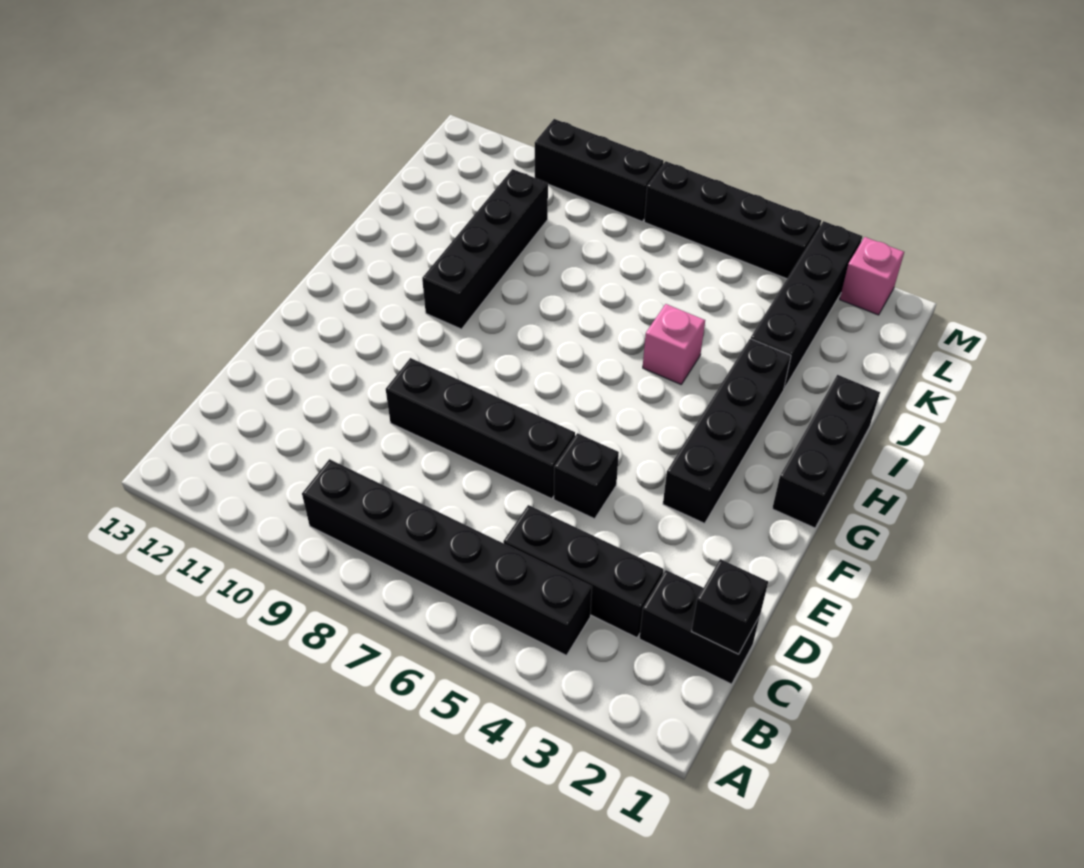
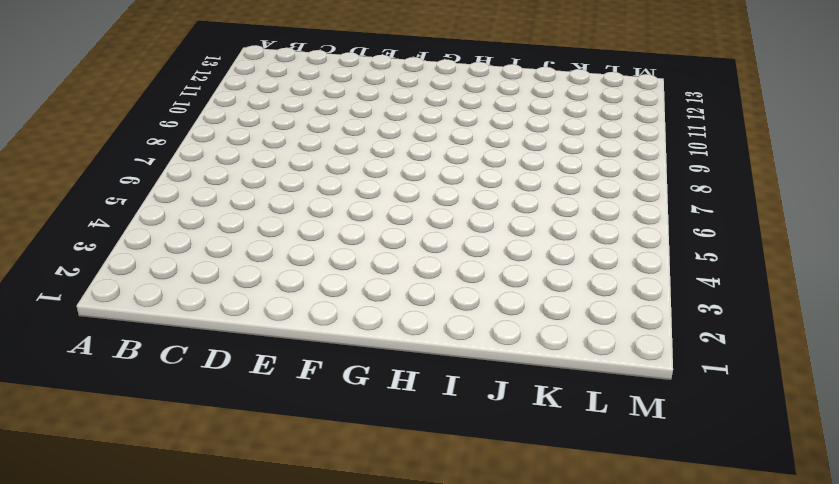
none -> black 1x6 brick [302,459,592,655]
none -> black 1x2 brick [639,570,760,684]
none -> black 1x3 brick [503,505,663,638]

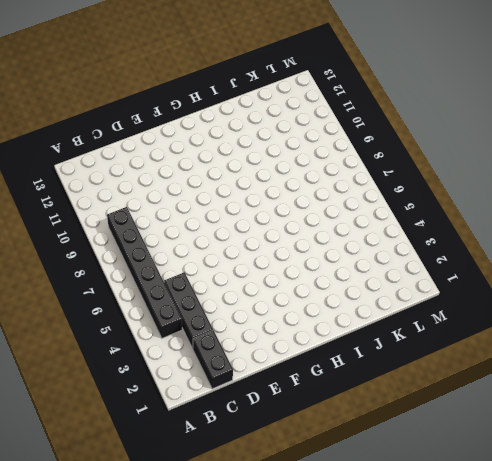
none -> black 1x1 brick [554,433,619,519]
none -> black 1x4 brick [386,358,575,499]
none -> black 1x4 brick [663,339,791,523]

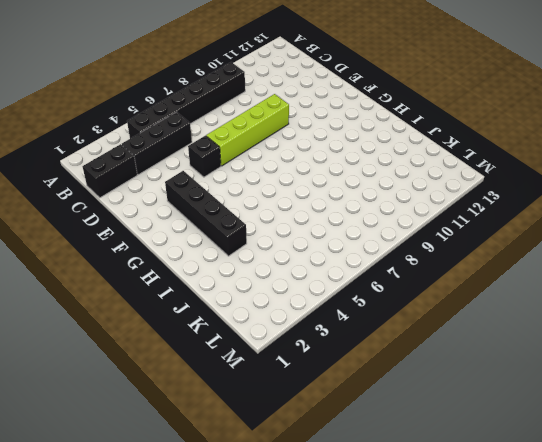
lime 1x4 brick [206,94,289,166] -> black 1x4 brick [386,358,575,499]
none -> black 1x3 brick [772,375,880,528]
none -> black 1x4 brick [422,169,548,329]
none -> pink 1x1 brick [643,304,705,384]

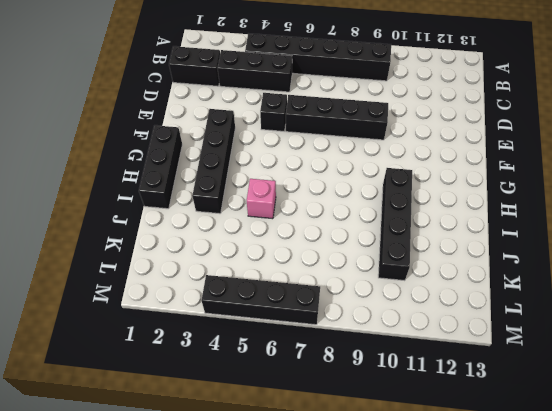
none -> black 1x4 brick [751,221,862,388]
none -> pink 1x1 brick [840,237,904,315]
none -> black 1x3 brick [535,119,664,221]

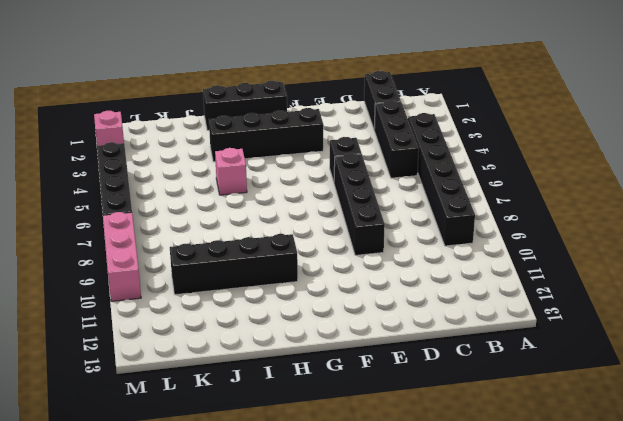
pink 1x3 brick [103,212,141,301] -> black 1x3 brick [535,119,664,221]
none -> black 1x4 brick [751,221,862,388]
none -> black 1x1 brick [692,559,768,654]

